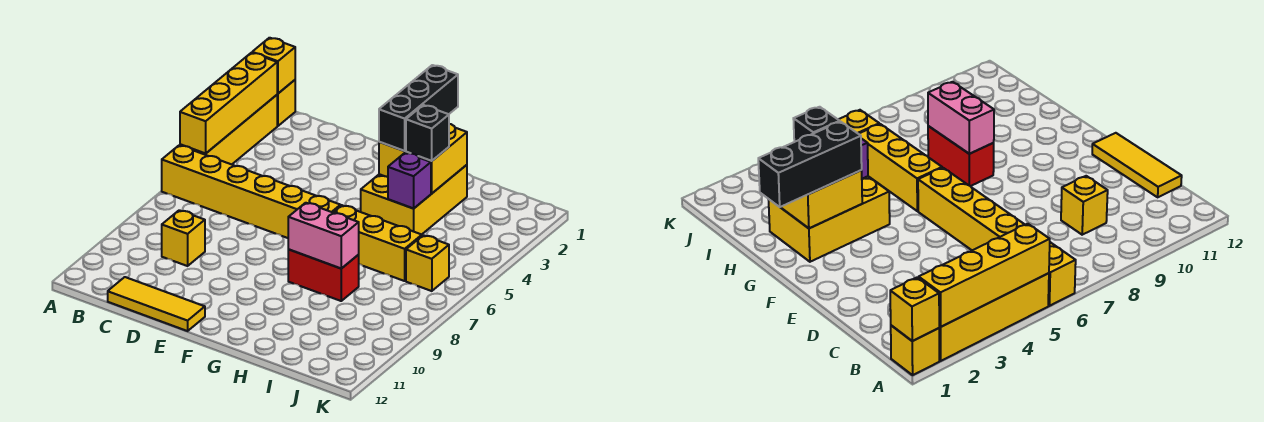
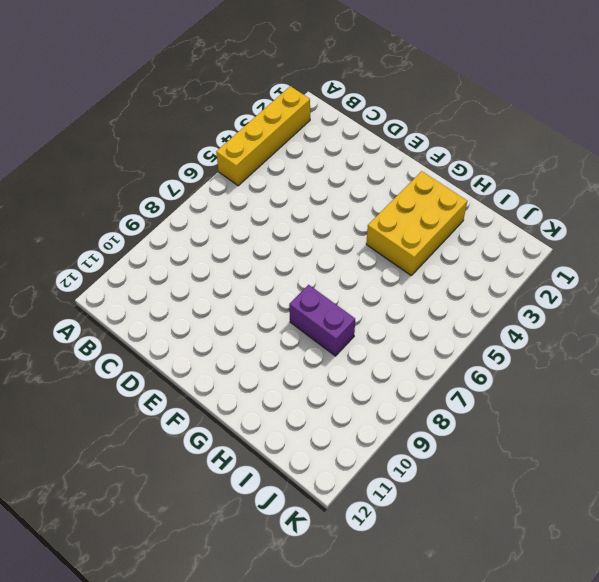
purple 1x2 brick [289,285,355,356] -> red 1x2 brick [288,250,359,301]
none -> yellow 1x1 brick [277,80,295,126]
none -> yellow 1x6 brick [162,145,341,238]
none -> yellow 1x1 brick [162,210,205,266]

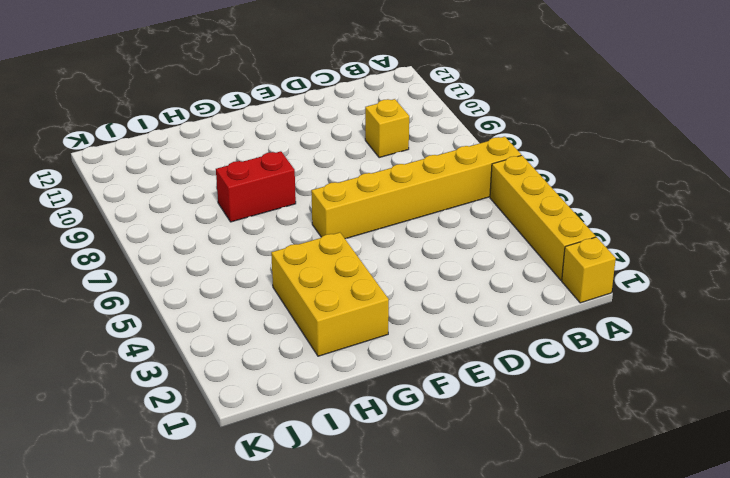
none -> yellow 1x3 tile [108,277,205,331]
none -> yellow 1x3 brick [333,205,422,281]
none -> yellow 1x1 brick [406,235,449,291]

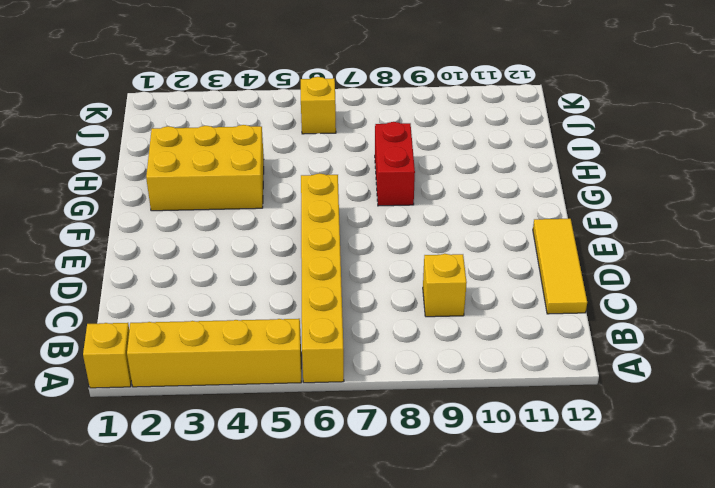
none -> yellow 1x3 brick [333,205,422,281]
none -> yellow 1x1 brick [252,38,295,94]
none -> yellow 1x4 brick [180,53,277,154]

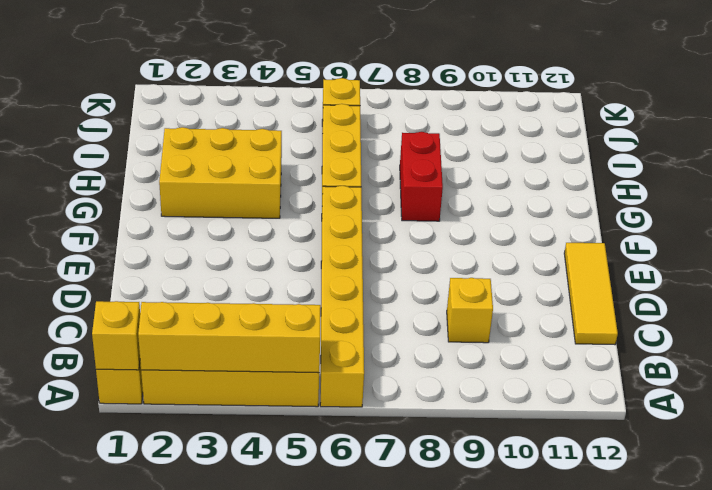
none -> yellow 2x2 brick [379,124,467,193]
none -> pink 1x2 brick [288,203,359,269]
none -> purple 1x1 brick [388,153,431,209]

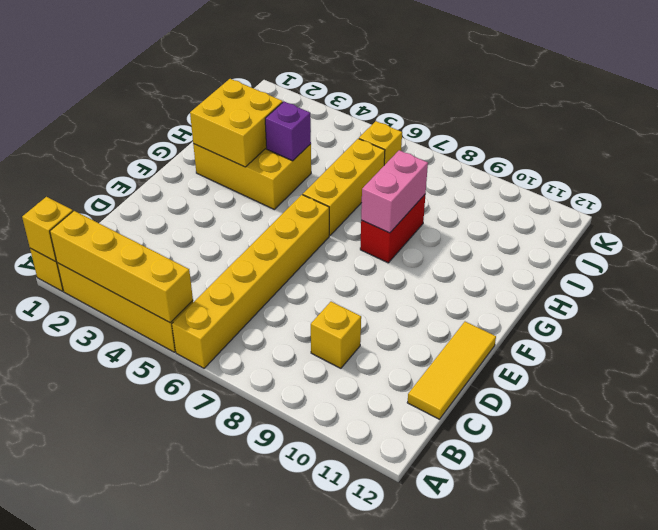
none -> black 1x3 brick [379,65,458,151]
none -> black 1x1 brick [406,105,449,161]

